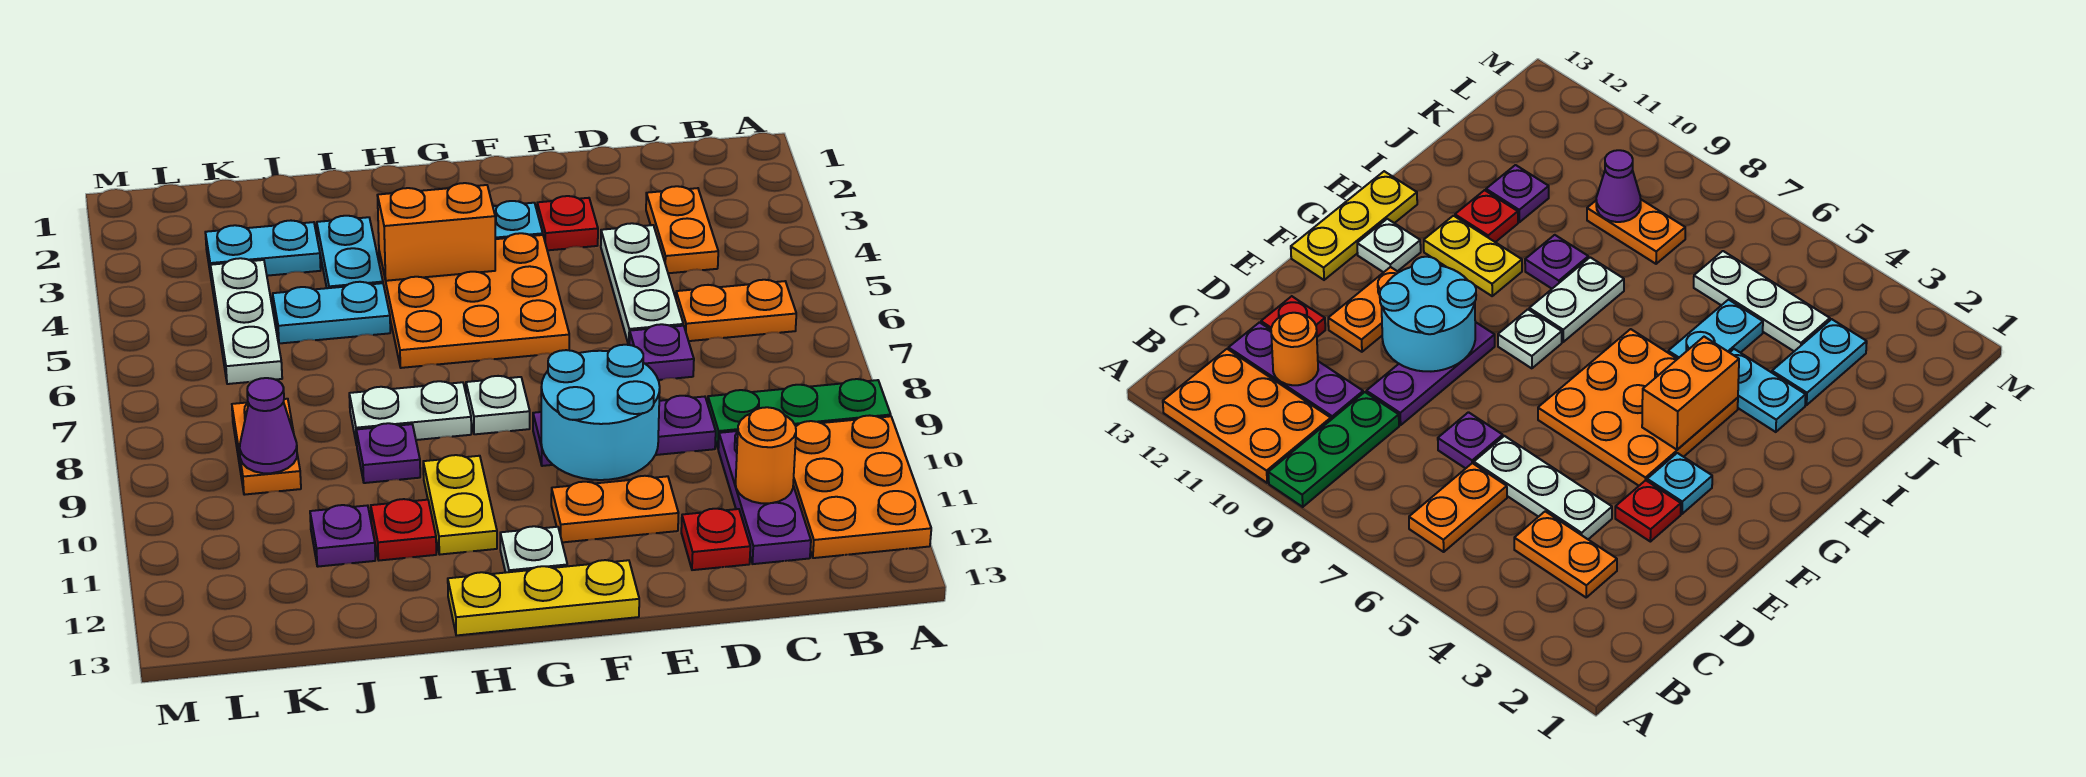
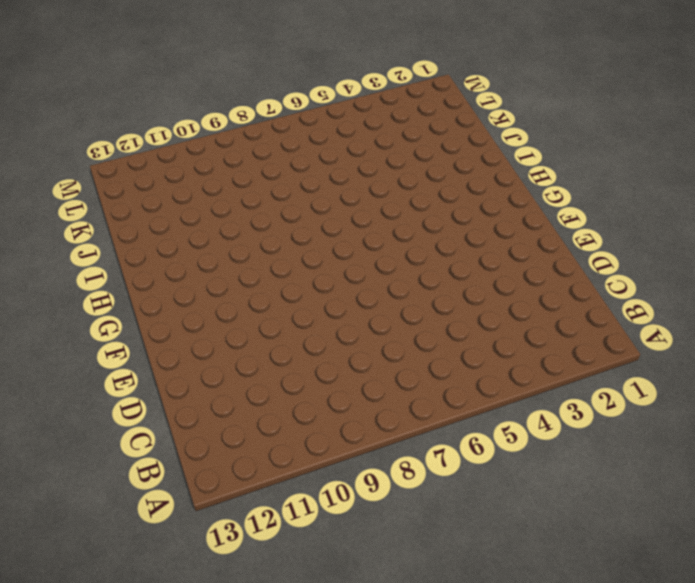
none -> green 1x3 plate [708,379,891,448]
none -> orange 2x3 plate [793,415,931,558]
none -> orange 1x2 plate [676,280,796,341]
none -> orange 1x2 plate [646,186,718,273]

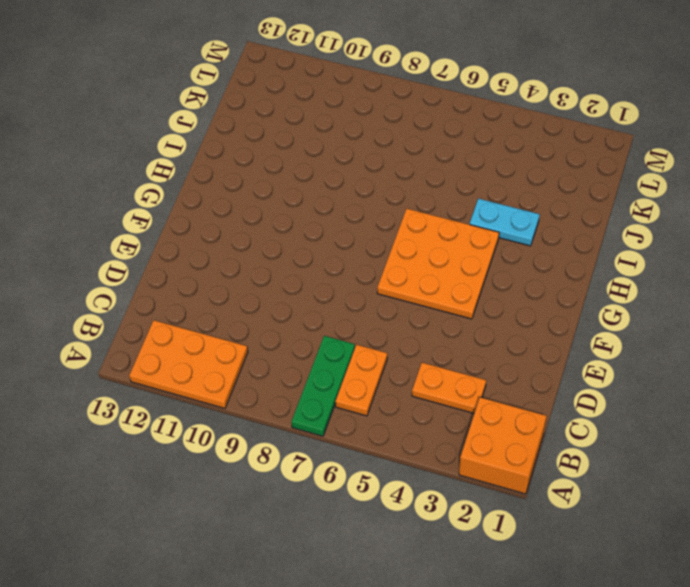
orange 2x2 brick [459,397,547,494] -> none
green 1x3 plate [291,336,355,436] -> green 1x3 plate moved to [708,379,891,448]
none -> purple 1x3 plate [718,431,811,564]
none -> white 1x3 plate [601,223,683,345]
none -> purple 1x1 plate [629,324,694,380]
none -> purple 1x3 plate [533,396,716,466]

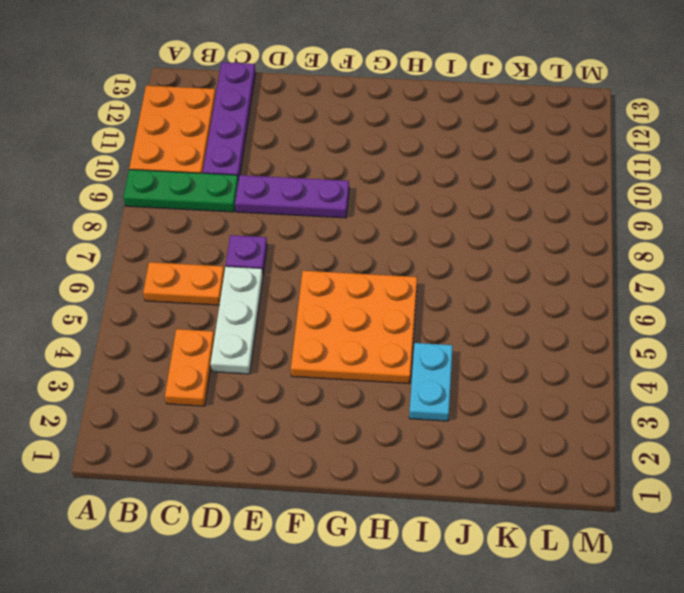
purple 1x4 plate [203,62,256,180] -> purple 1x3 plate [718,431,811,564]
none -> red 1x1 plate [681,509,750,570]
none -> red 1x1 plate [537,196,598,250]
none -> orange 1x2 plate [551,476,678,542]
none -> cyan 1x1 plate [493,201,543,239]

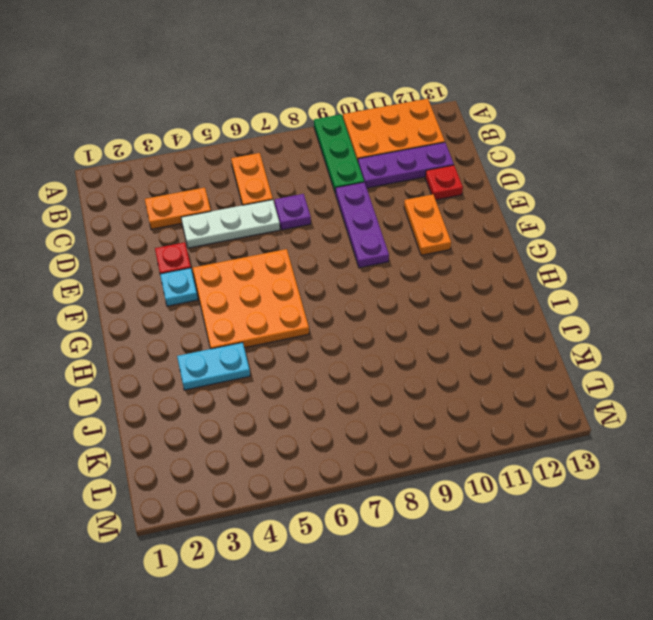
none -> yellow 1x3 plate [448,560,639,636]
none -> white 1x1 plate [466,376,530,434]
none -> white 1x1 plate [500,526,567,573]
none -> white 1x2 plate [349,381,471,445]

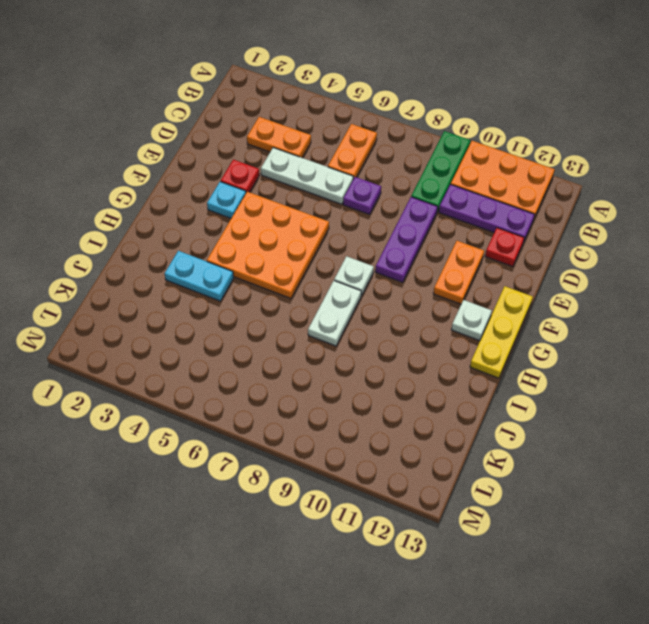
none -> yellow 1x2 plate [423,455,497,554]
none -> cyan 1x2 plate [273,282,390,344]
none -> purple 1x1 plate [356,423,420,483]
none -> red 1x1 plate [371,499,436,560]

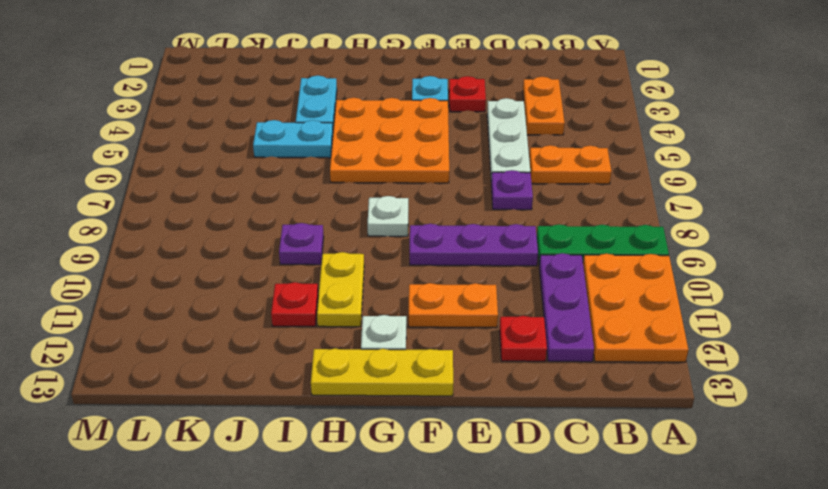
none -> white 1x2 plate [349,381,471,445]
none -> cyan 1x2 plate [205,221,321,276]
none -> purple 1x1 plate [310,505,375,567]
none -> white 1x3 plate [210,258,282,384]

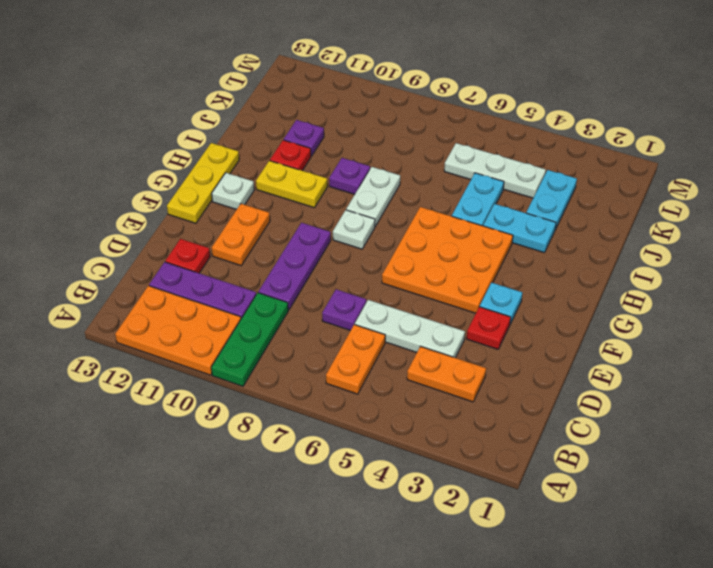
none -> orange 1x2 plate [232,399,301,495]
none -> orange 1x1 round brick [736,407,796,503]
none -> cyan 2x2 round brick [541,345,660,480]
none -> orange 1x2 brick [377,183,495,281]

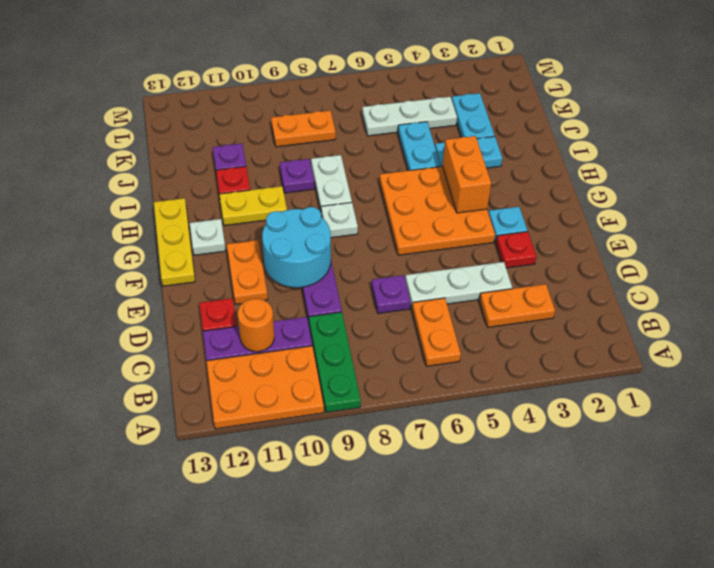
none -> purple 1x1 cone [240,378,297,473]

